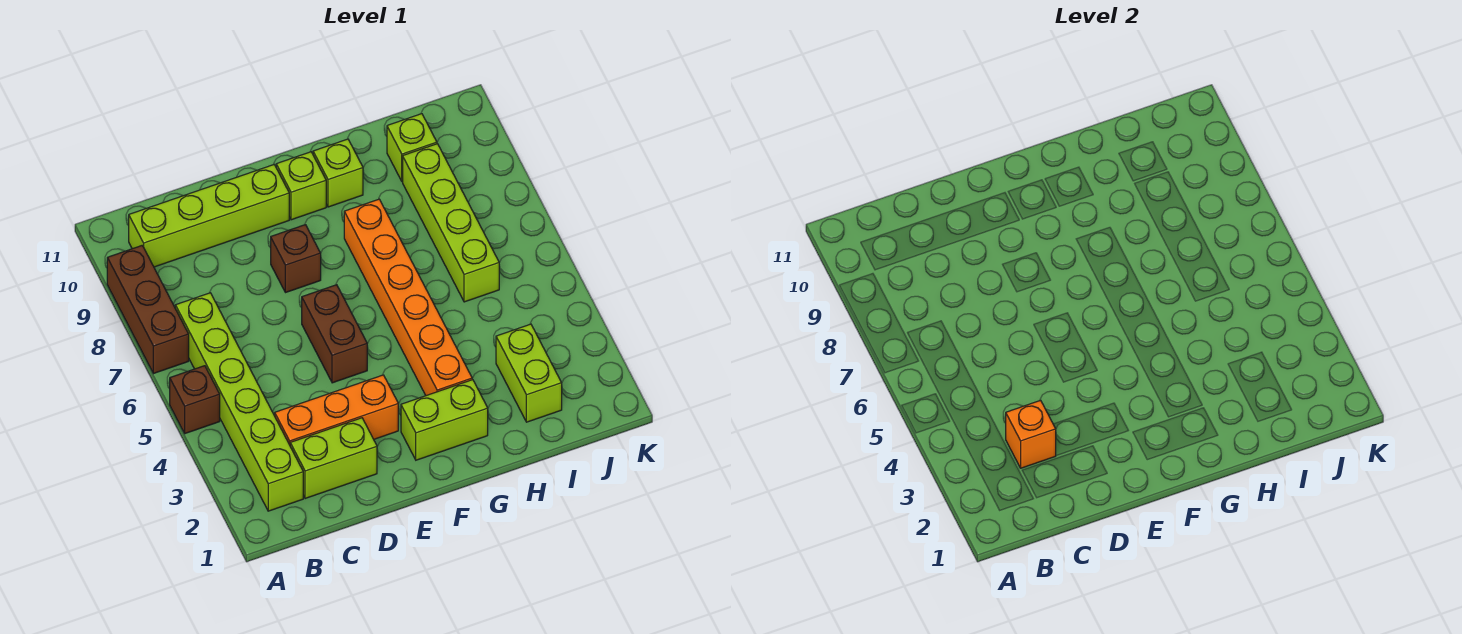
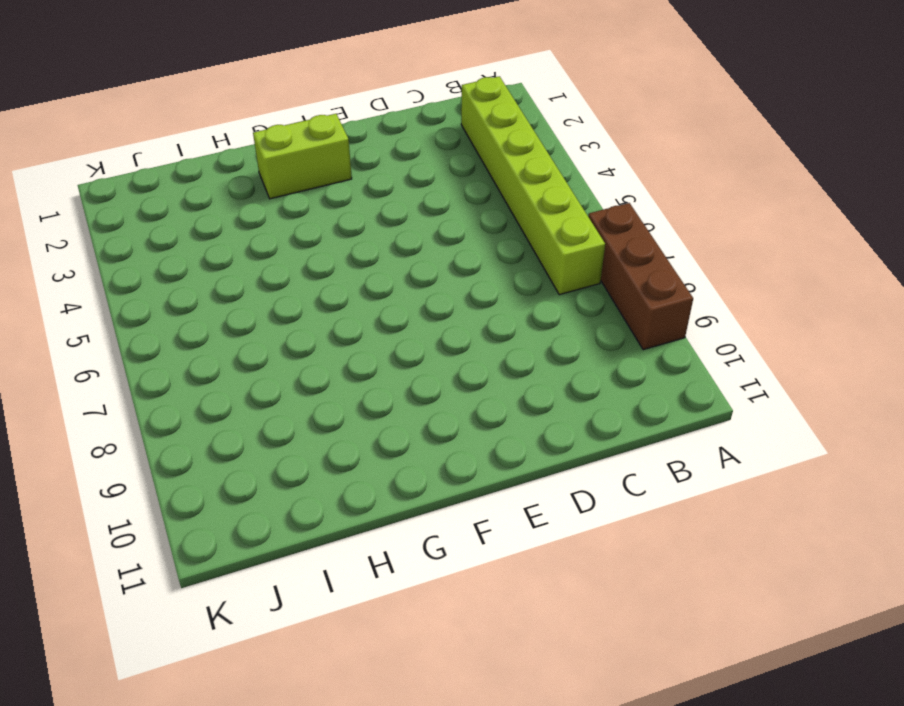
none -> brown 1x1 brick [170,366,220,434]
none -> lime 1x4 brick [129,165,289,267]
none -> lime 1x2 brick [290,418,377,499]

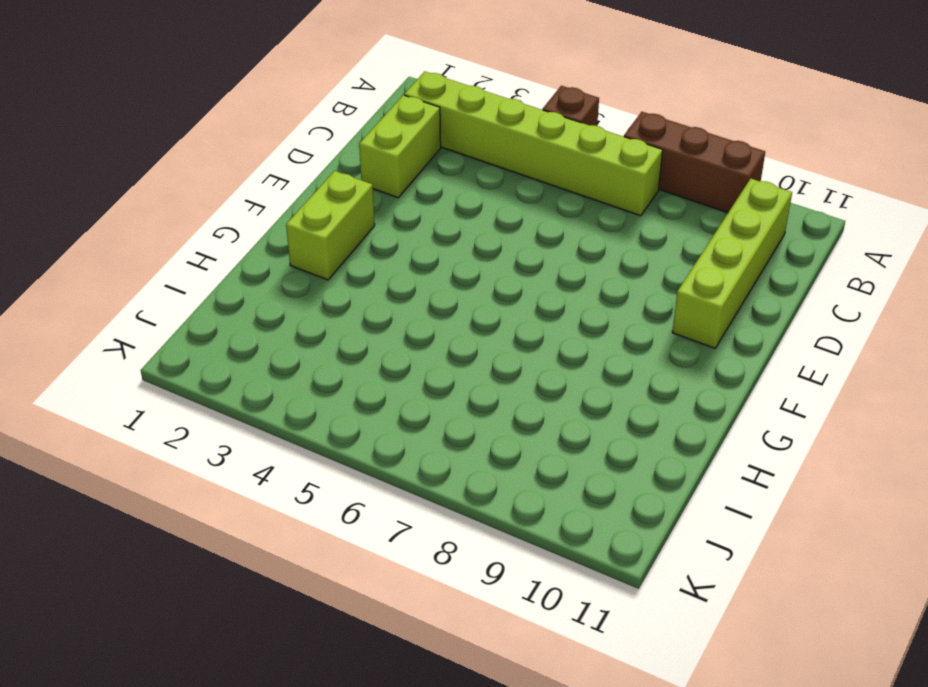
none -> orange 1x3 brick [275,375,398,445]
none -> brown 1x2 brick [302,285,367,383]
none -> brown 1x1 brick [271,225,321,293]

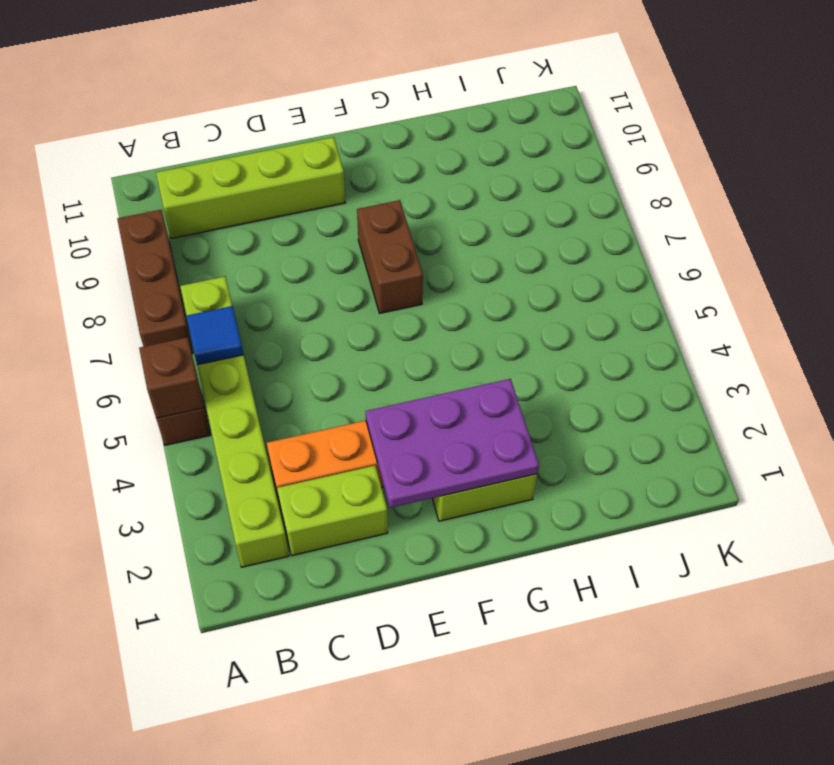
brown 1x1 brick [139,337,204,419] -> brown 1x1 brick moved to [271,225,321,293]
blue 1x1 tile [186,306,244,365] -> none
purple 2x3 plate [365,379,539,508] -> none
brown 1x2 brick [357,200,423,313] -> brown 1x2 brick moved to [302,285,367,383]
none -> lime 1x1 brick [276,152,326,220]
none -> orange 1x6 brick [344,199,472,396]
none -> lime 1x1 brick [313,139,363,207]

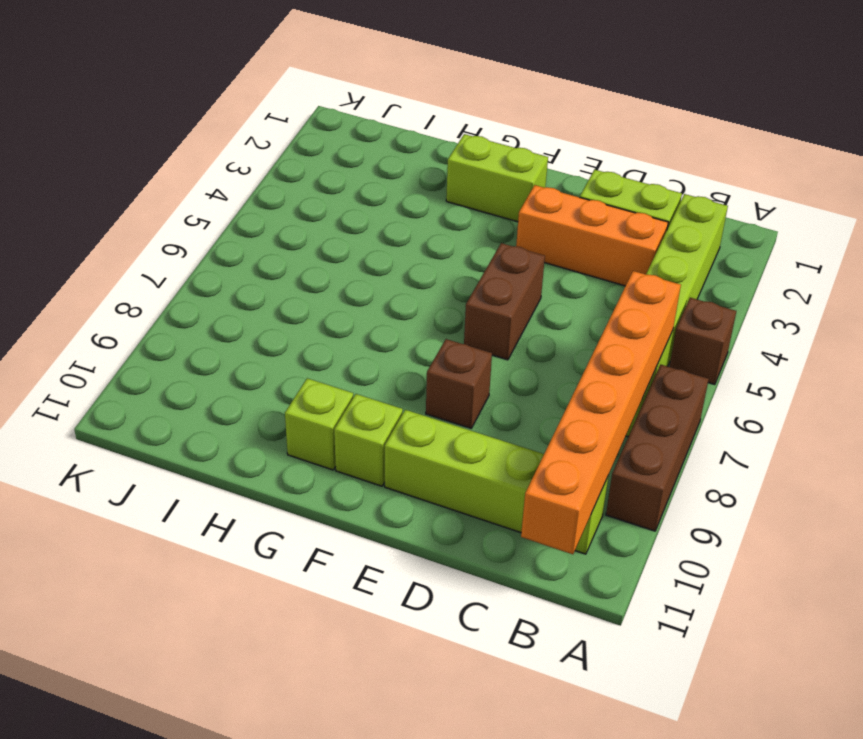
orange 1x6 brick [521,271,681,554] -> orange 1x6 brick moved to [344,199,472,396]
none -> lime 1x2 brick [496,324,562,422]
none -> lime 1x4 brick [403,144,499,302]
none -> lime 1x1 brick [387,114,437,182]

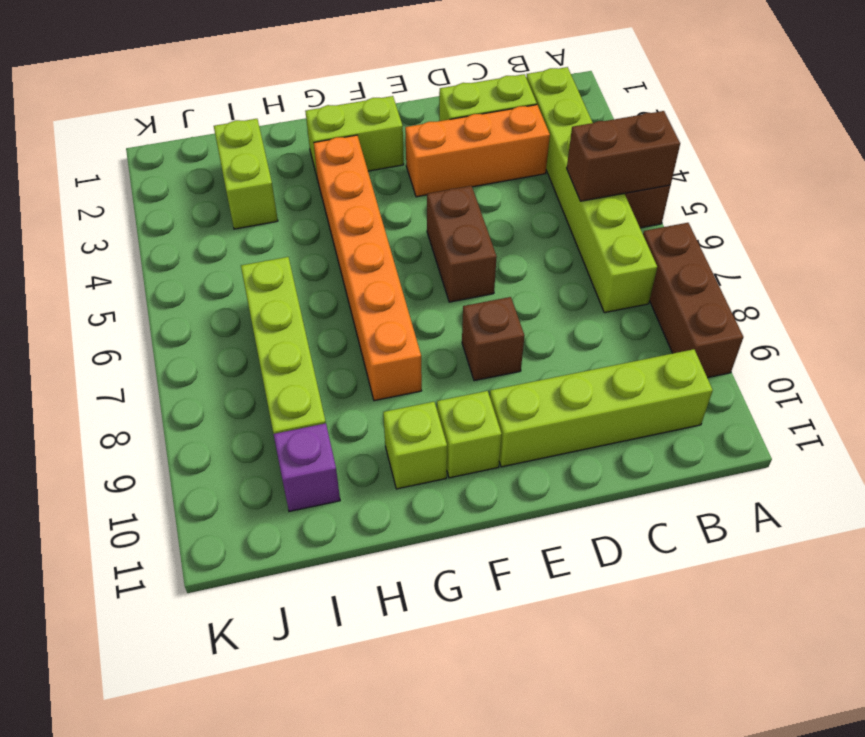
brown 1x2 brick [567,111,680,201] -> none
purple 1x1 brick [274,423,340,512] -> lime 1x1 brick [387,114,437,182]
none -> orange 1x1 brick [1006,400,1056,468]

